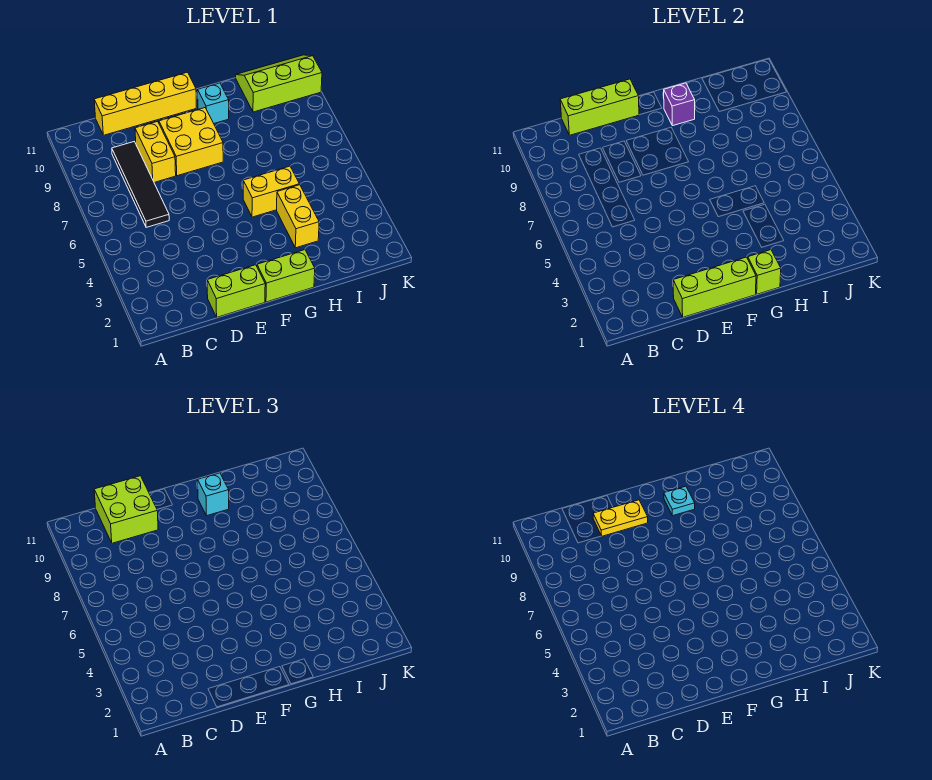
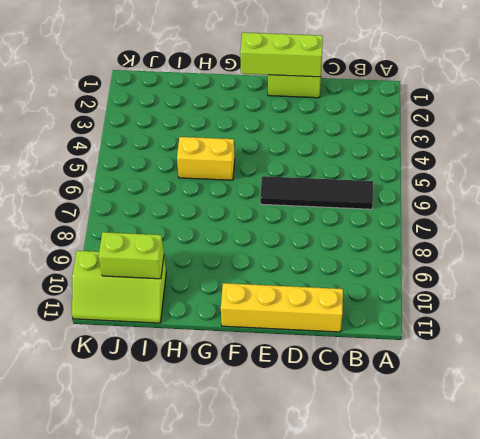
black 1x4 tile [260,176,373,209] -> black 1x4 tile turned to [112,142,169,227]
lime 1x2 brick [98,232,164,279] -> lime 1x2 brick moved to [257,250,315,302]
none -> yellow 1x2 brick [135,121,176,182]
none -> yellow 2x2 brick [159,108,223,176]
none -> cyan 1x1 brick [198,83,229,123]

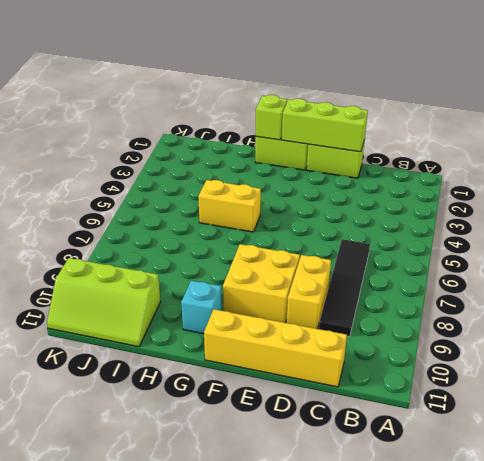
none -> yellow 1x2 brick [277,185,319,248]
none -> lime 1x3 brick [560,79,639,135]
none -> purple 1x1 brick [664,83,695,126]

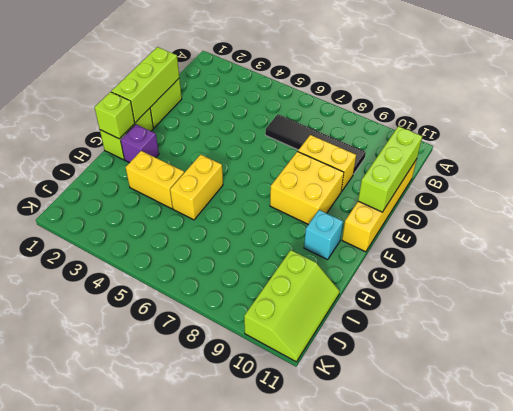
purple 1x1 brick [121,124,159,163] -> purple 1x1 brick moved to [664,83,695,126]
none -> lime 2x2 brick [94,476,158,543]
none -> cyan 1x1 brick [198,473,229,516]
none -> yellow 1x2 plate [593,500,648,536]

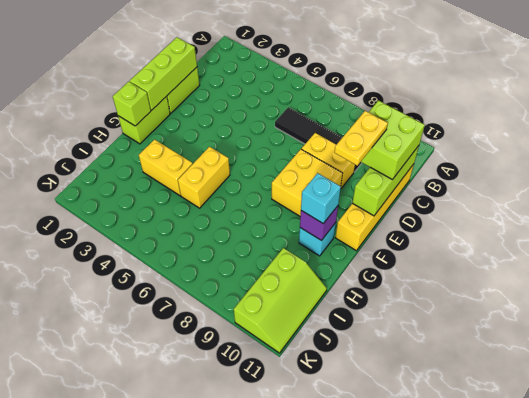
none -> cyan 1x1 plate [664,486,695,516]

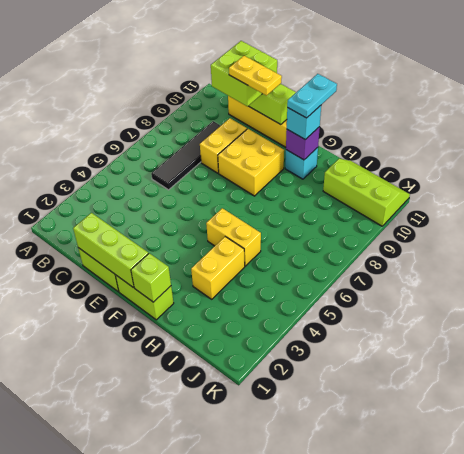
cyan 1x2 plate [287,74,337,118] -> cyan 1x1 plate [664,486,695,516]

